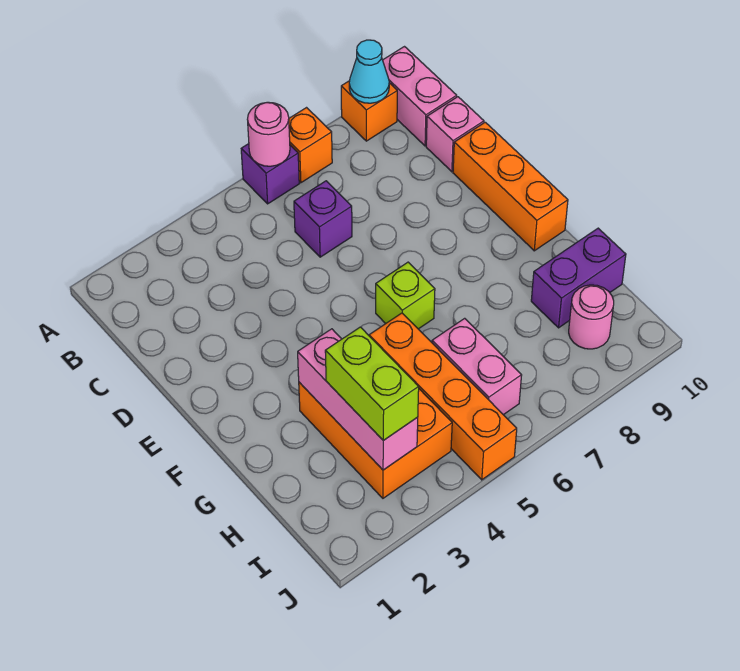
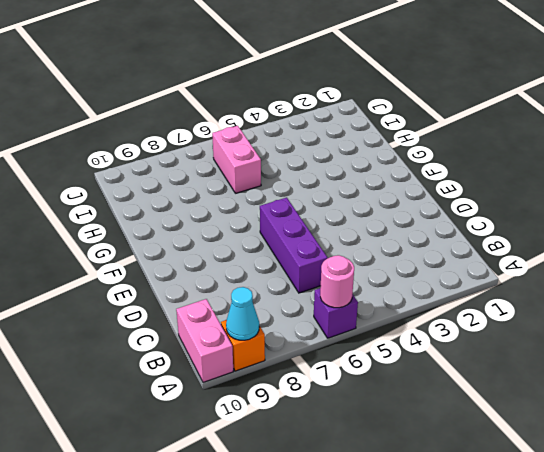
purple 1x3 brick [260,198,328,293] -> purple 1x1 brick [294,181,352,257]
none -> orange 1x1 brick [289,108,332,183]
none -> pink 1x1 brick [426,97,484,172]
none -> orange 1x3 brick [453,122,568,251]

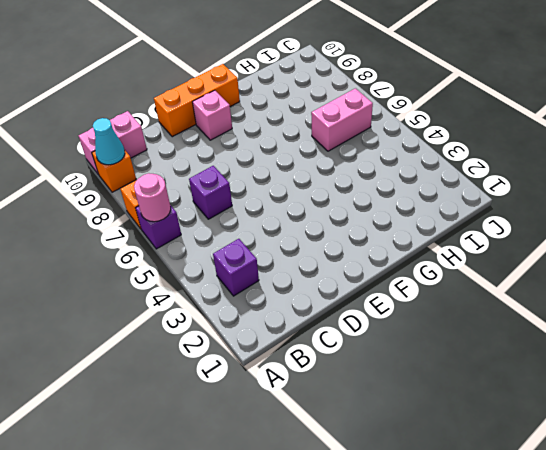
purple 1x1 brick [213,239,259,296] -> none
pink 1x1 brick [193,90,232,140] -> pink 1x1 brick moved to [426,97,484,172]
none -> lime 1x1 brick [376,262,435,329]
none -> orange 2x3 brick [299,382,452,498]
none -> orange 1x4 brick [369,313,517,480]

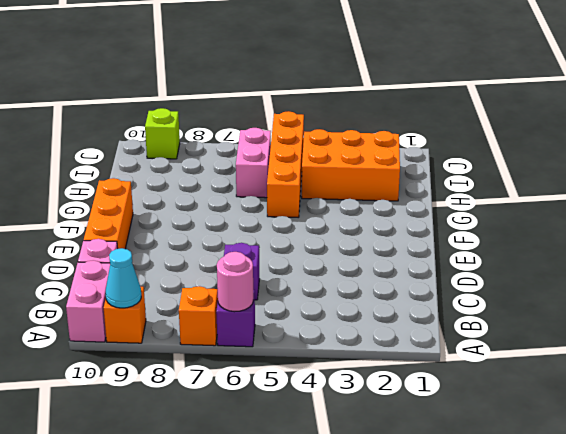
orange 2x3 brick [302,129,400,201] -> orange 2x3 brick turned to [299,382,452,498]
lime 1x1 brick [145,108,180,159] -> lime 1x1 brick moved to [376,262,435,329]
none -> purple 1x2 brick [531,228,626,328]
none -> pink 1x1 round brick [569,285,614,349]
none -> pink 1x3 brick [298,329,418,470]

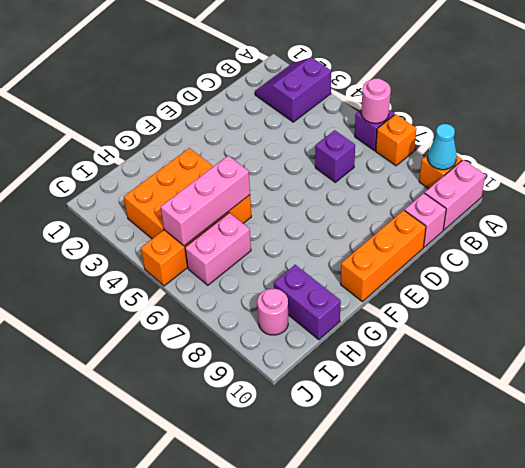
purple 2x2 slope [255,57,331,122] -> none
pink 1x3 brick [161,156,250,246] -> pink 1x3 brick moved to [298,329,418,470]
none -> lime 1x1 brick [376,262,435,329]
none -> lime 1x2 brick [325,327,419,440]

